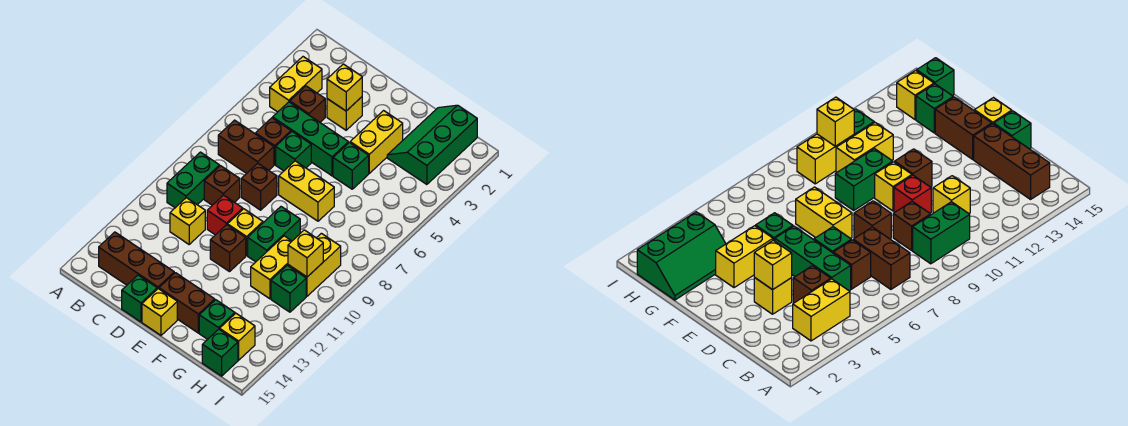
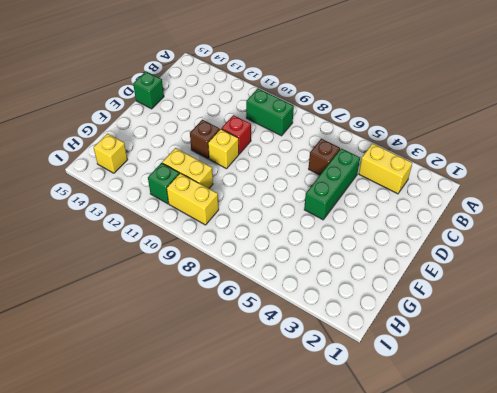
none -> brown 1x2 brick [218,120,274,173]
none -> brown 1x3 brick [99,232,174,289]
none -> brown 1x1 brick [290,86,325,122]
none -> brown 1x1 brick [204,166,240,205]

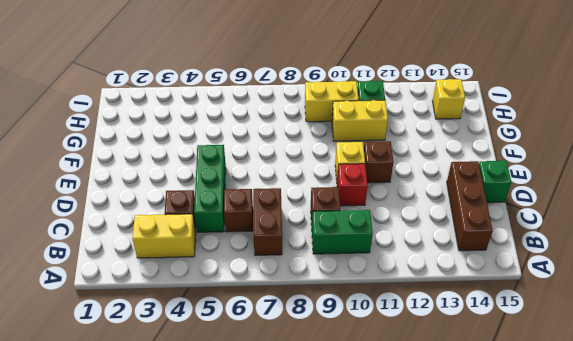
none -> yellow 1x1 brick [170,198,205,244]
none -> yellow 1x1 brick [327,97,362,130]
none -> green 1x1 brick [276,132,311,171]
none -> brown 1x1 brick [241,163,277,210]

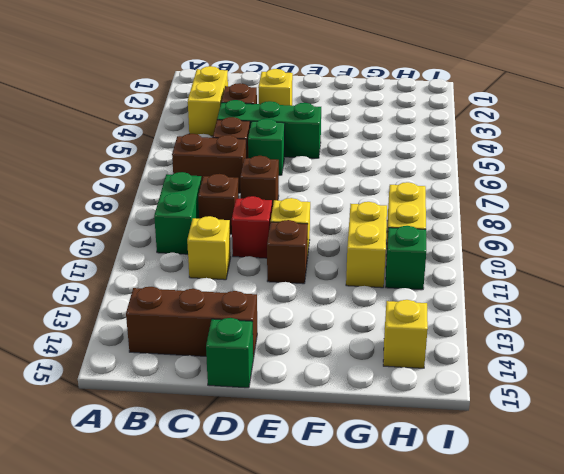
none -> yellow 1x2 brick [279,161,334,221]
none -> brown 1x2 brick [159,273,215,333]
none -> yellow 1x1 brick [142,289,177,335]
none -> yellow 1x2 brick [350,111,403,173]

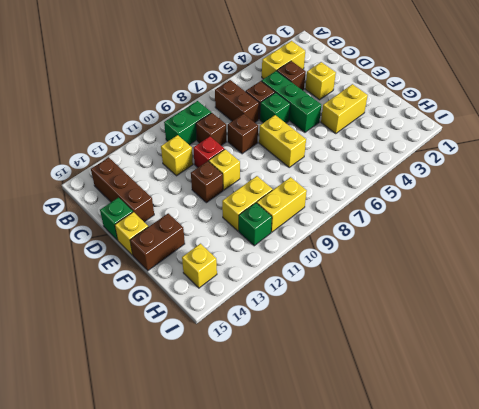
brown 1x2 brick [130,213,185,271] -> brown 1x2 brick turned to [159,273,215,333]
none -> green 1x1 brick [333,143,369,189]
none -> green 1x2 brick [248,207,300,262]
none -> green 2x3 slope [387,105,477,185]
none -> green 1x1 brick [199,300,235,339]

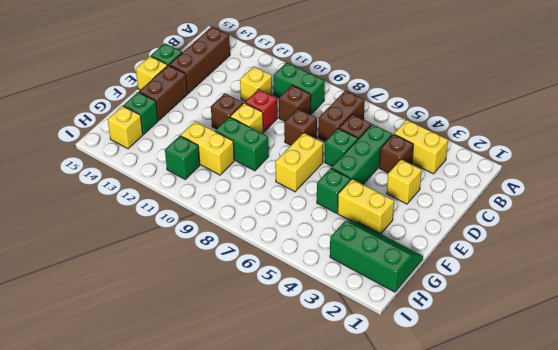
none -> yellow 1x2 brick [288,233,341,296]
none -> green 1x1 brick [202,329,238,376]
none -> yellow 1x1 brick [327,64,362,111]
none -> yellow 1x1 brick [288,230,323,277]

